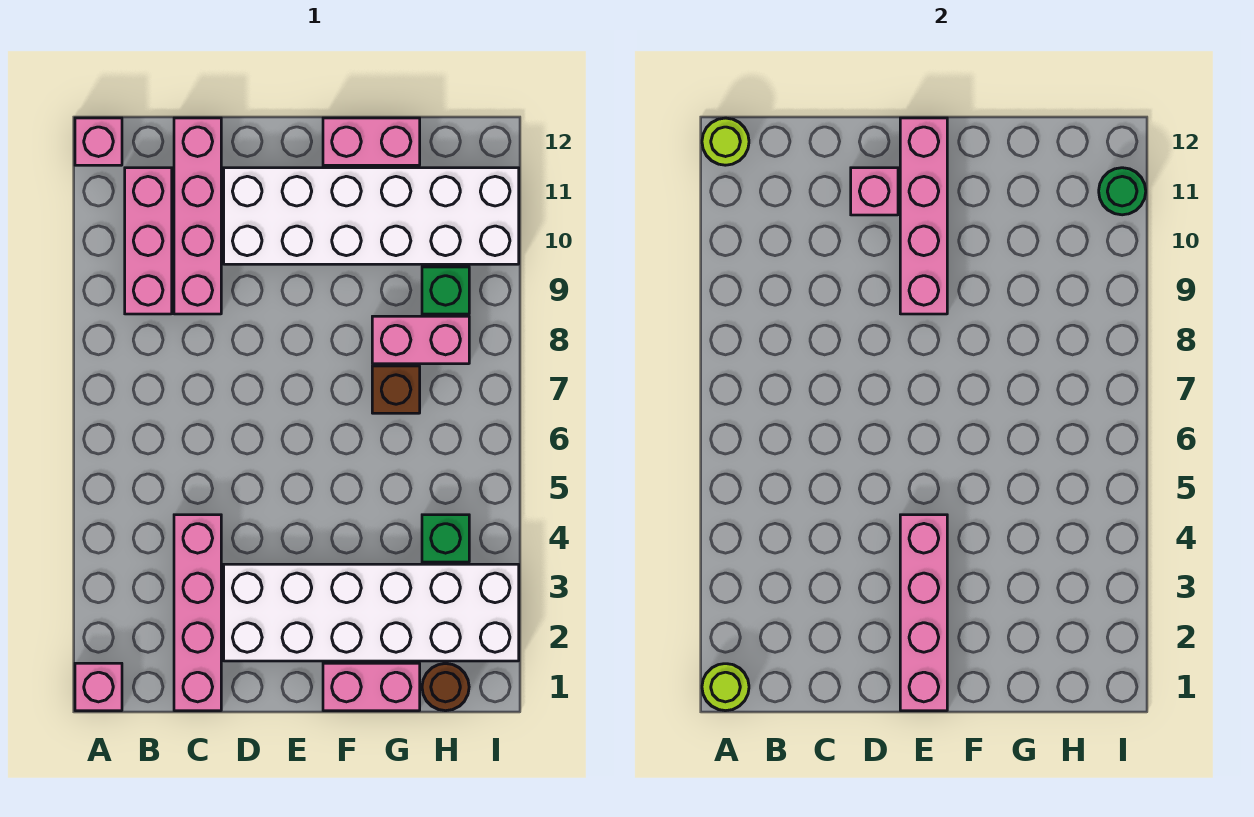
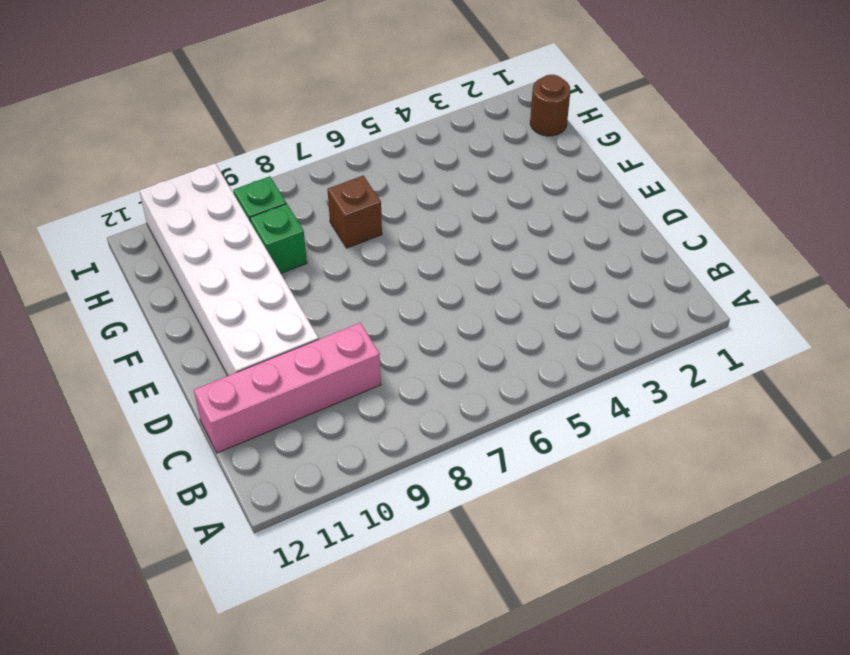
green 1x1 brick [250,204,307,273] -> green 1x1 brick moved to [422,515,469,562]
none -> pink 1x1 brick [75,663,122,711]
none -> pink 1x1 brick [75,118,122,165]
none -> pink 1x3 brick [125,168,172,314]

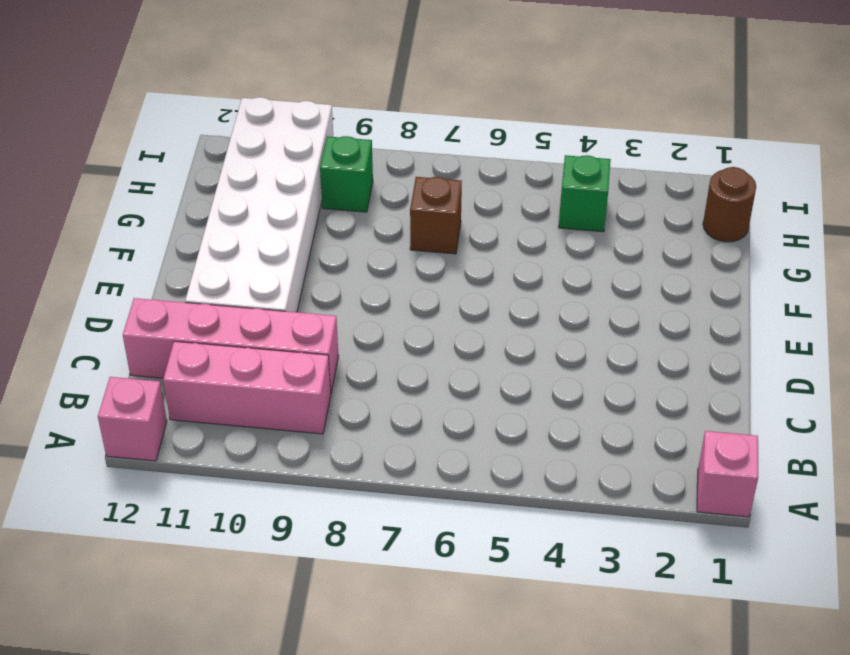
none -> pink 1x4 brick [174,515,221,711]
none -> white 2x6 brick [224,564,519,661]
none -> pink 1x2 brick [323,663,420,711]

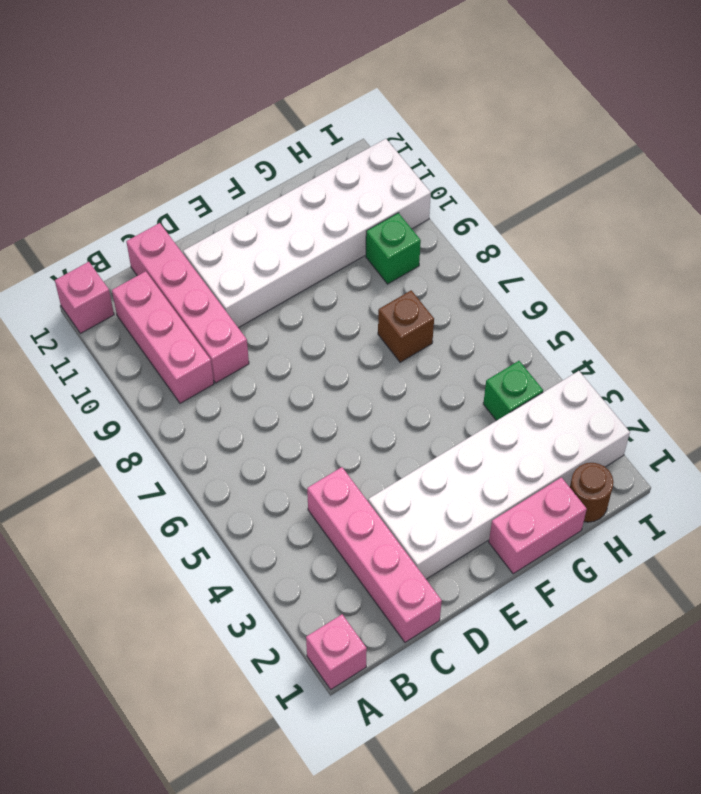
none -> pink 1x2 brick [323,118,420,165]
none -> pink 1x2 brick [372,316,469,364]
none -> lime 1x1 round brick [702,664,749,711]

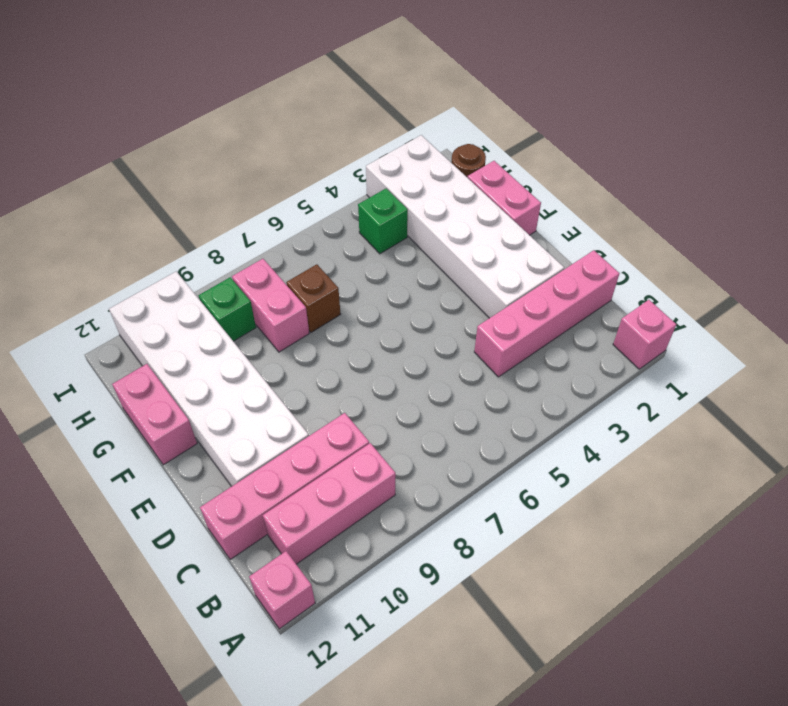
none -> lime 1x1 round brick [702,664,749,711]
none -> lime 1x1 round brick [702,118,749,165]
none -> pink 1x1 brick [851,168,898,215]

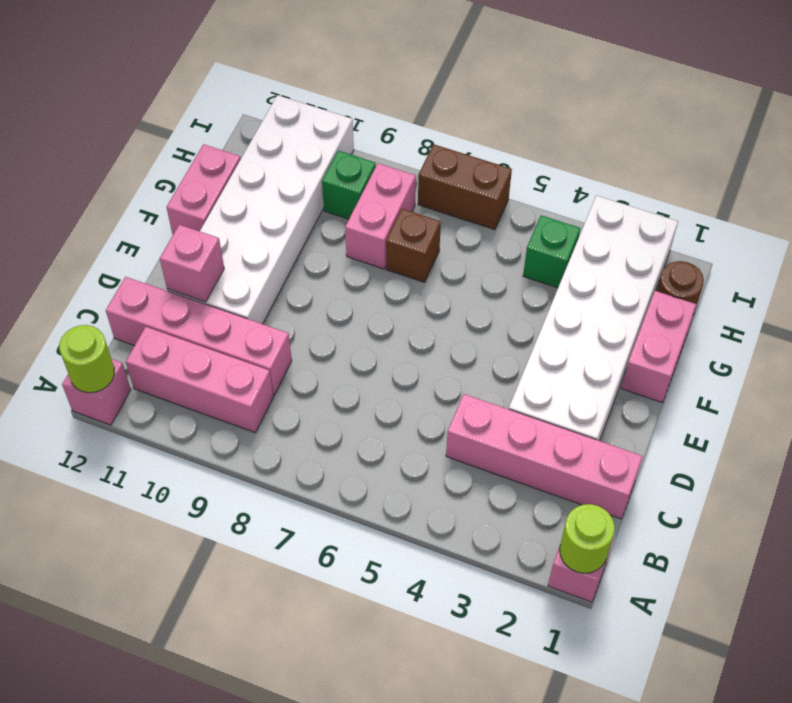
brown 1x2 brick [418,144,512,230] -> none
none -> pink 1x4 brick [900,515,947,711]
none -> pink 1x4 brick [900,118,947,314]
none -> green 1x1 round brick [1099,168,1146,215]

